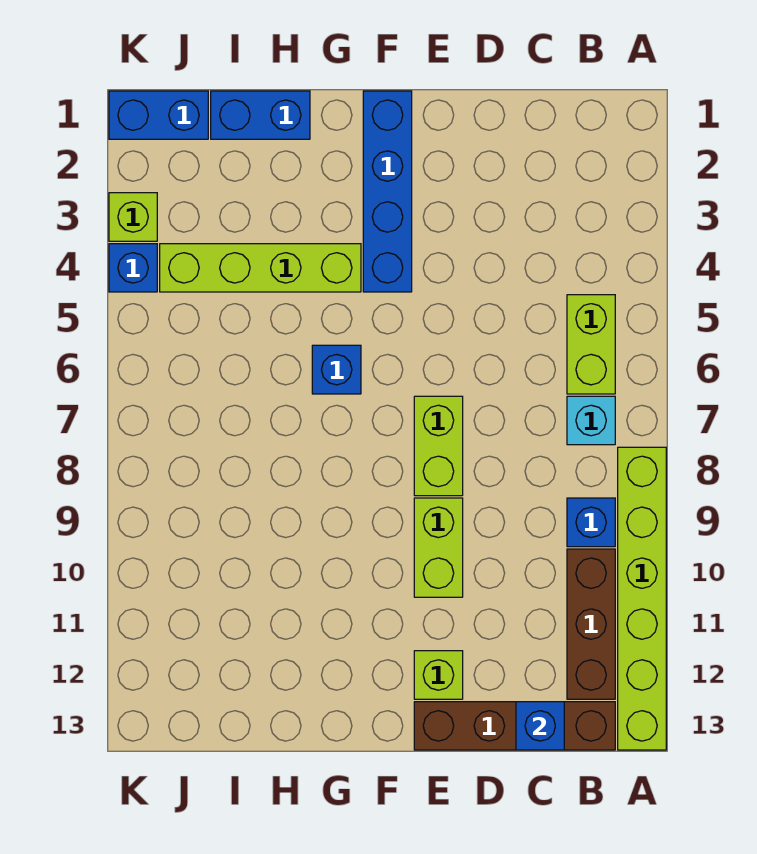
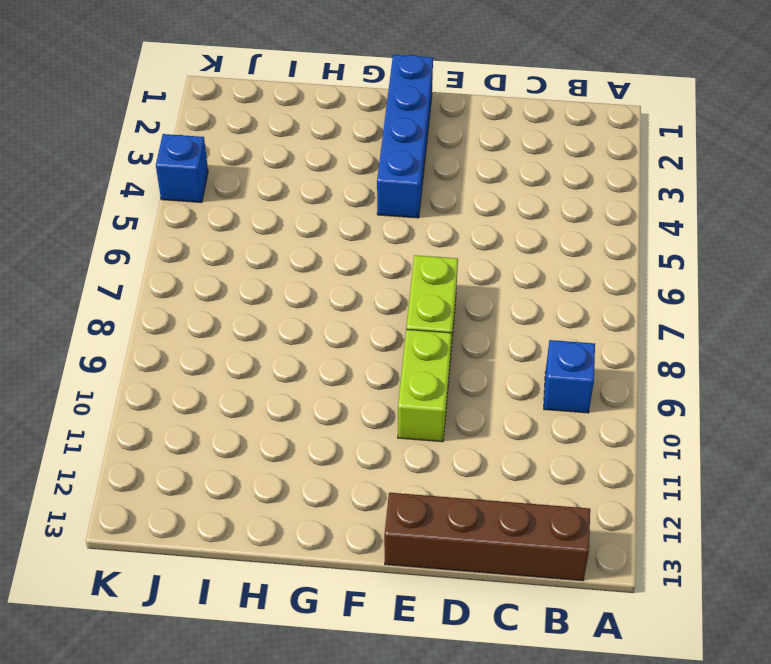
none -> lime 1x6 brick [618,447,666,750]
none -> lime 1x2 brick [567,295,615,394]
none -> cyan 1x1 brick [567,396,615,445]

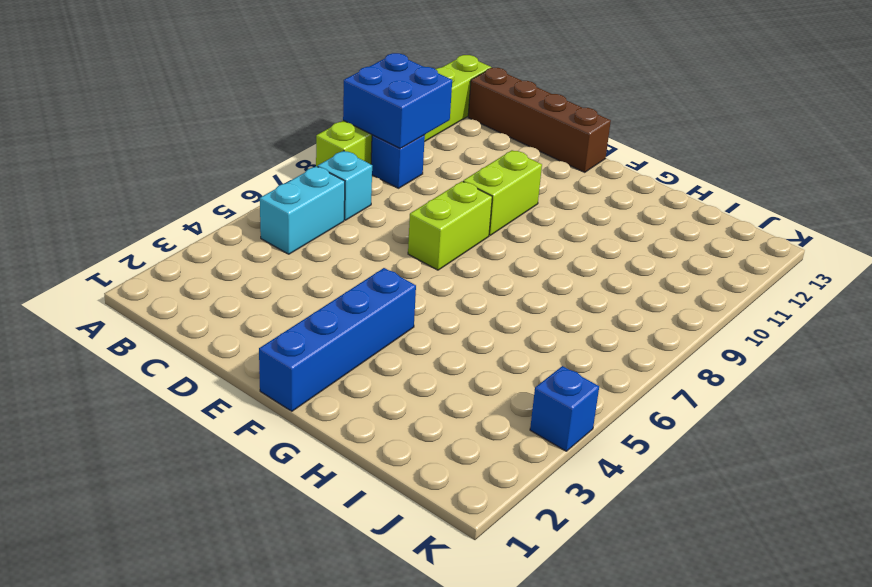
blue 2x2 brick [343,53,452,148] -> none
cyan 1x2 brick [260,166,345,254] -> lime 1x2 brick [567,295,615,394]
none -> brown 1x3 brick [567,549,615,699]
none -> lime 1x1 brick [414,651,463,699]
none -> lime 1x4 brick [160,244,361,292]

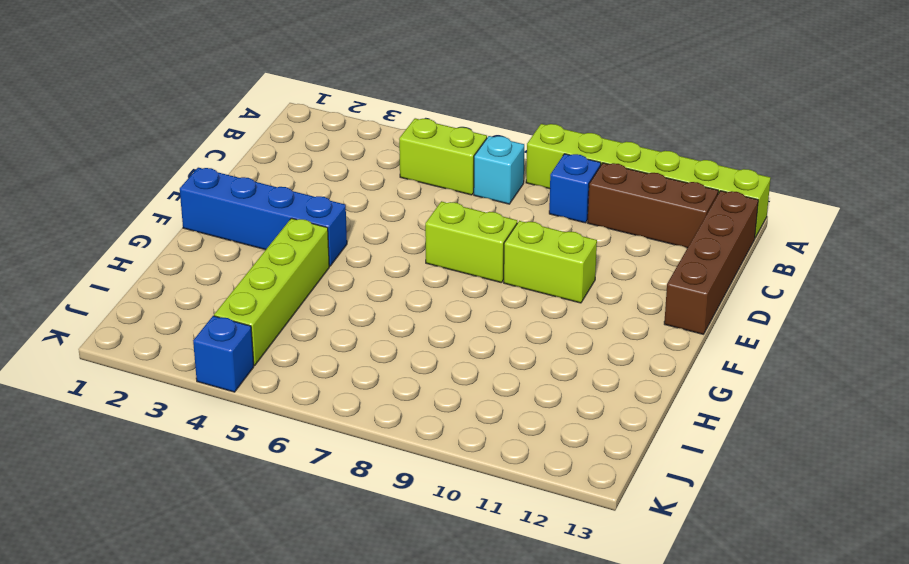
none -> lime 1x1 brick [414,651,463,699]
none -> blue 1x1 brick [312,345,361,394]
none -> blue 1x2 brick [211,91,310,139]

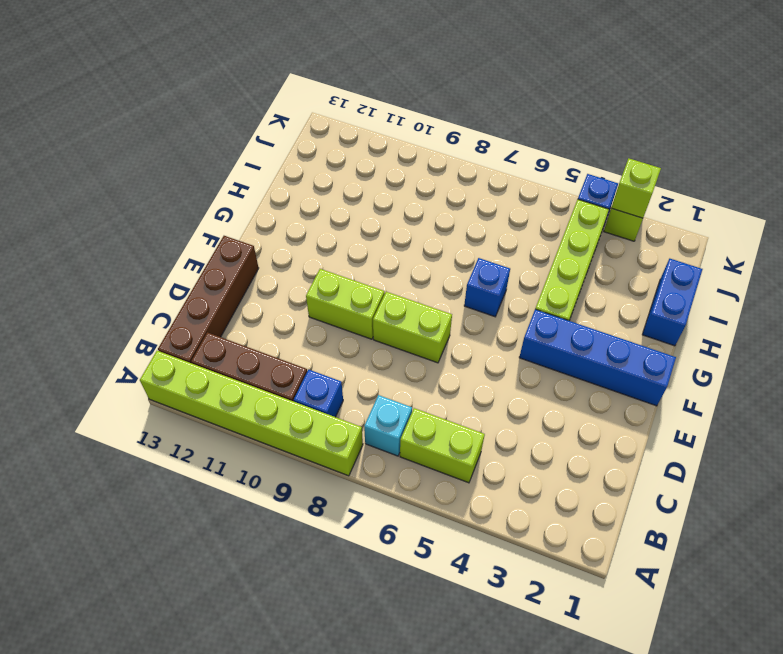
lime 1x1 brick [611,158,661,218] -> lime 1x1 brick moved to [414,651,463,699]
none -> blue 1x2 brick [109,91,208,139]
none -> blue 1x1 brick [516,702,564,750]

